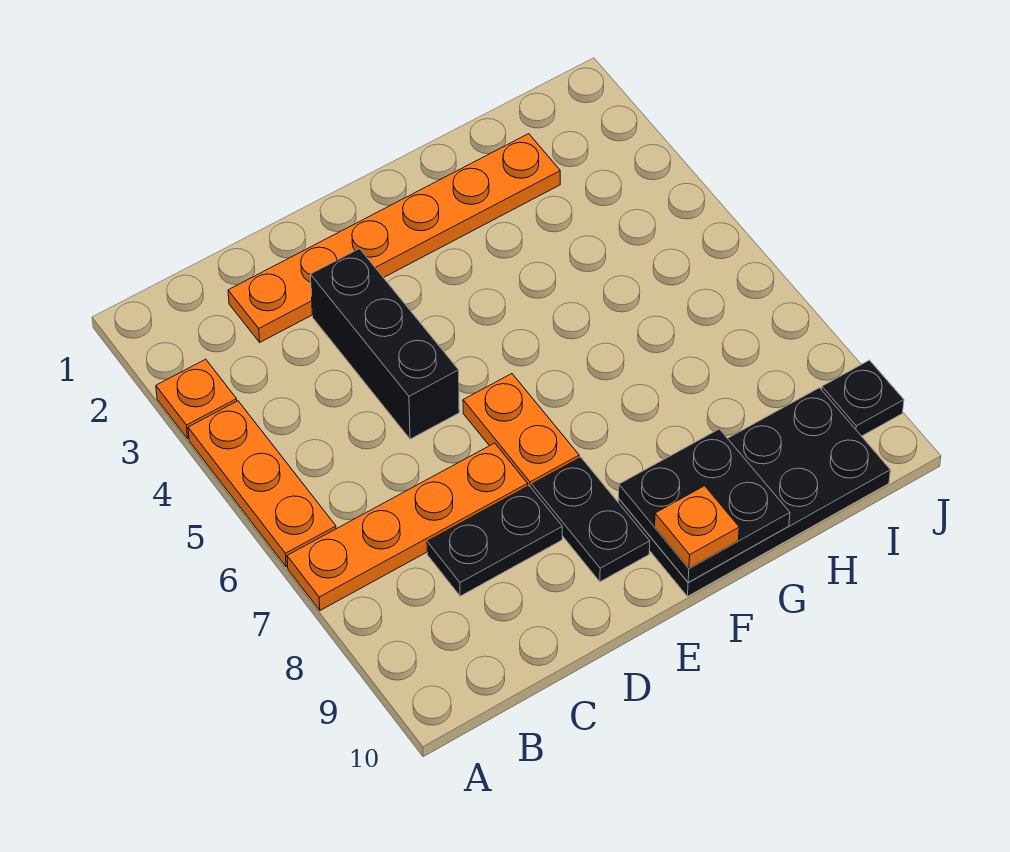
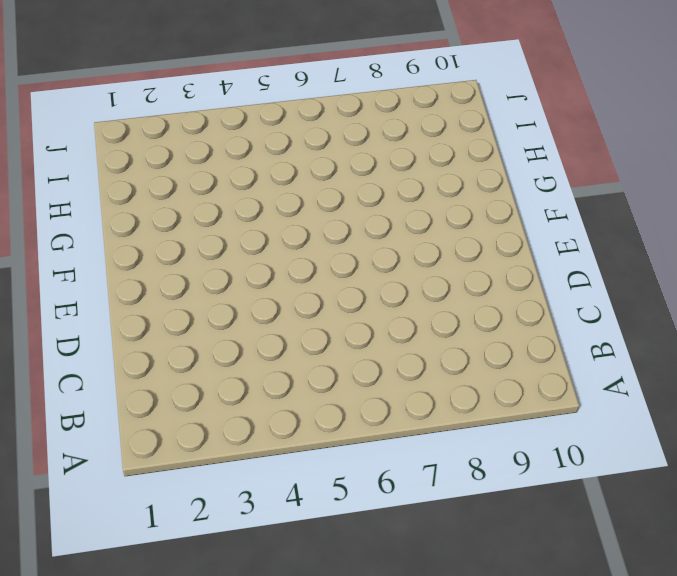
none -> orange 1x1 plate [156,359,237,439]
none -> orange 1x3 plate [188,401,336,567]
none -> orange 1x4 plate [287,443,528,610]

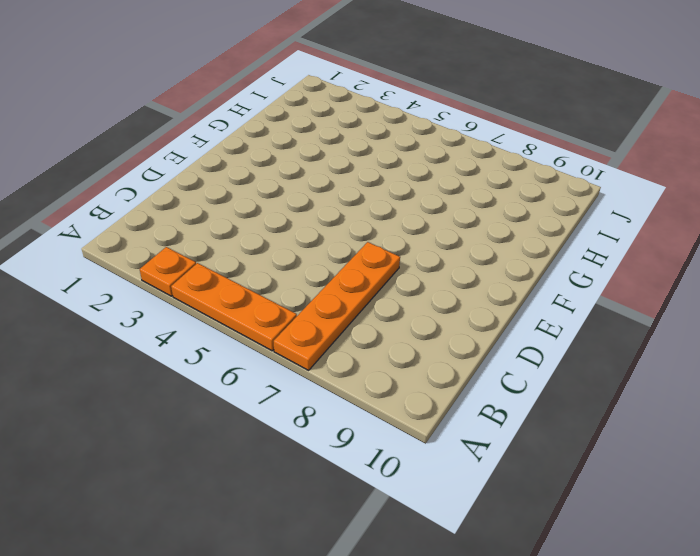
none -> orange 1x6 plate [228,134,560,342]
none -> black 1x2 plate [427,486,562,596]
none -> black 1x3 brick [310,249,459,439]

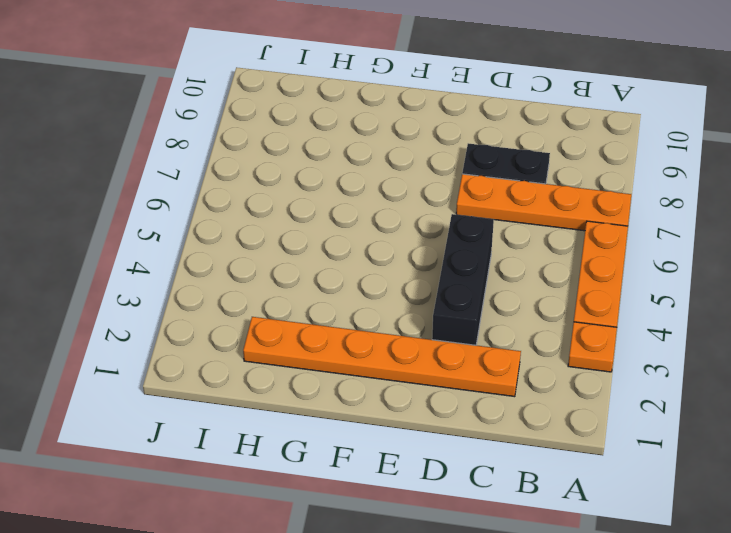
none -> orange 1x2 plate [463,374,579,488]
none -> black 1x2 plate [532,457,650,582]
none -> black 2x4 plate [618,388,890,596]

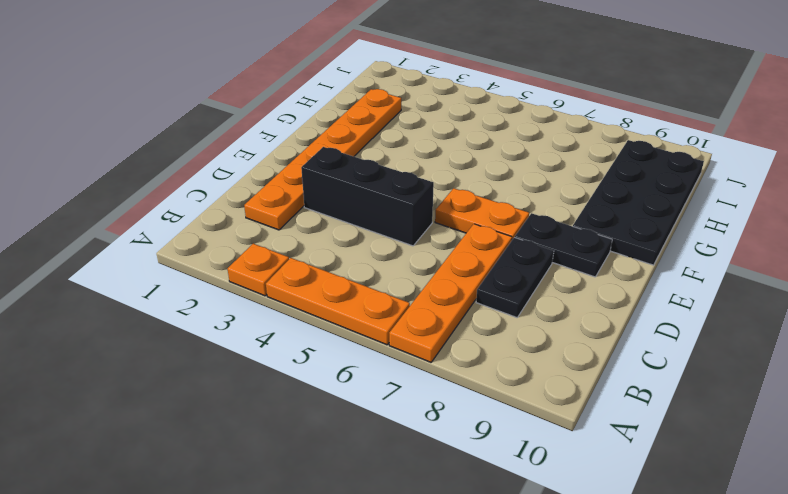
none -> black 1x1 plate [822,360,904,436]
none -> black 2x2 plate [619,429,790,583]
none -> orange 1x1 plate [655,486,739,568]

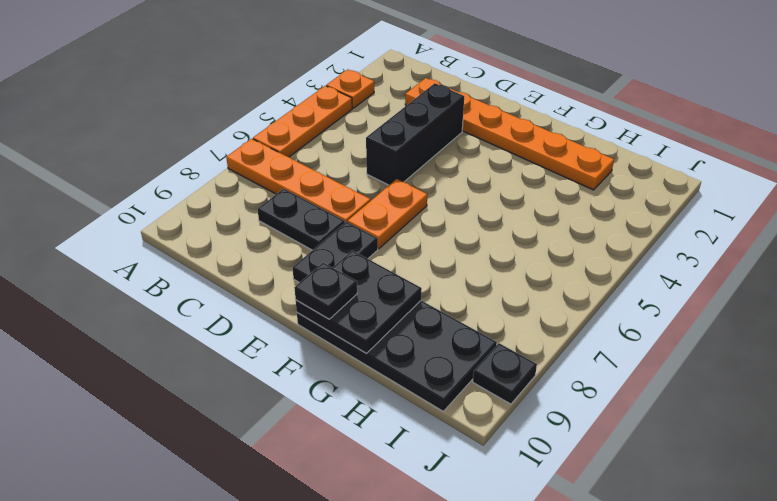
black 1x1 plate [294,263,357,319] -> orange 1x1 plate [655,486,739,568]

